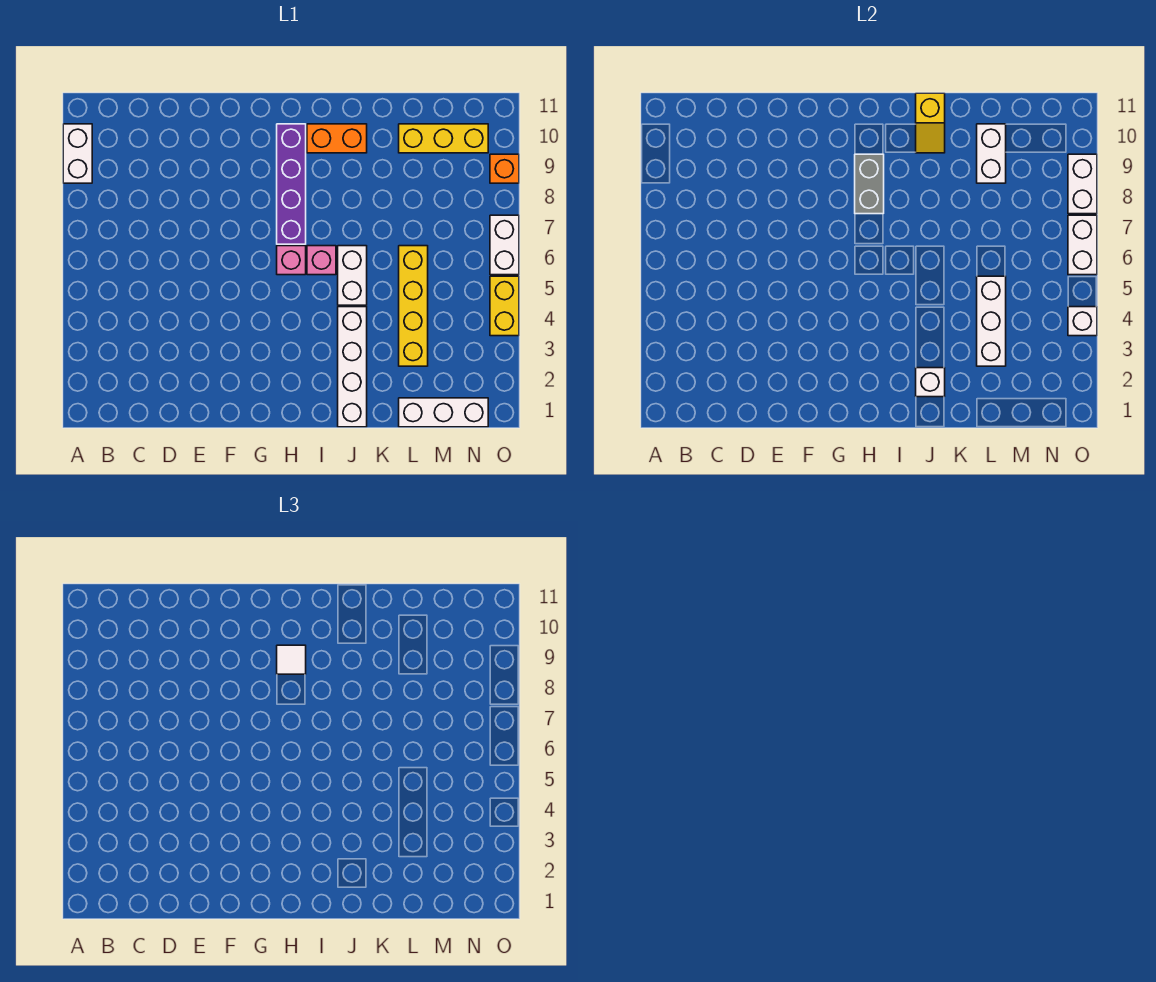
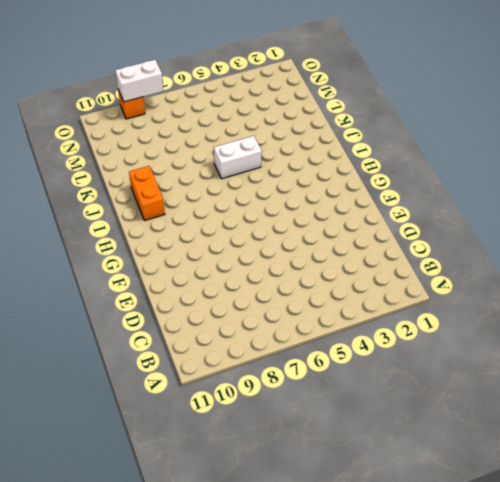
none -> white 1x2 brick [63,124,92,183]
none -> pink 1x1 brick [277,246,306,275]
none -> purple 1x4 brick [277,124,306,244]

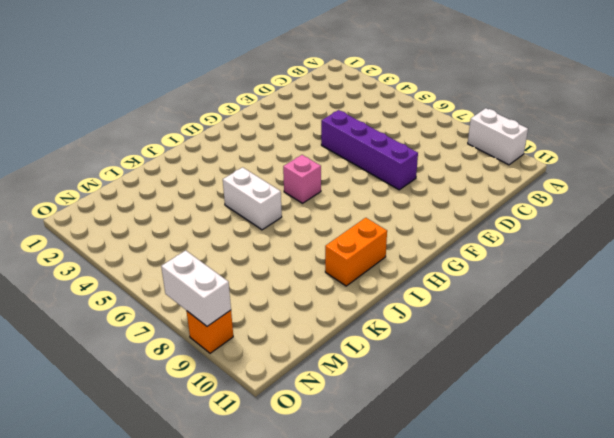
purple 1x4 brick [321,110,418,190] -> purple 1x4 brick moved to [277,124,306,244]
none -> pink 1x1 brick [307,246,336,275]
none -> white 1x4 brick [338,307,367,427]
none -> white 1x3 brick [399,398,488,427]

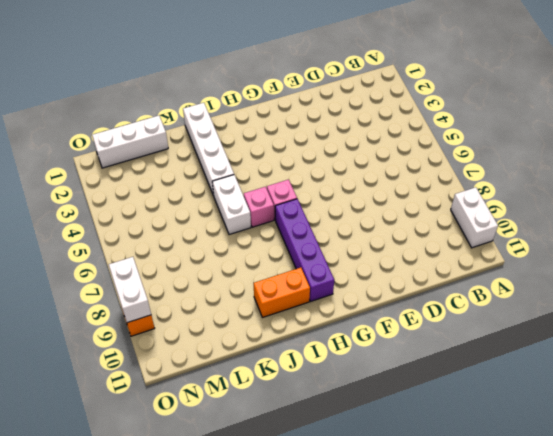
none -> yellow 1x4 brick [399,246,428,366]
none -> yellow 1x3 brick [399,124,488,153]
none -> yellow 1x2 brick [490,276,519,336]

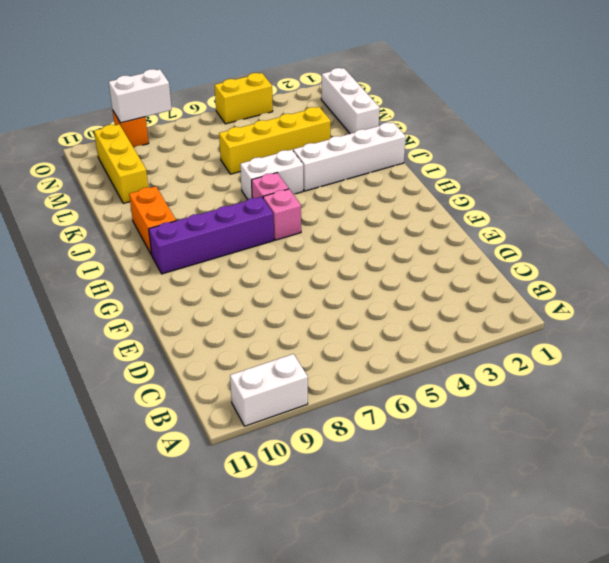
none -> white 1x2 brick [490,215,519,275]
none -> grey 1x2 brick [855,154,884,214]
none -> white 1x1 brick [916,368,945,397]

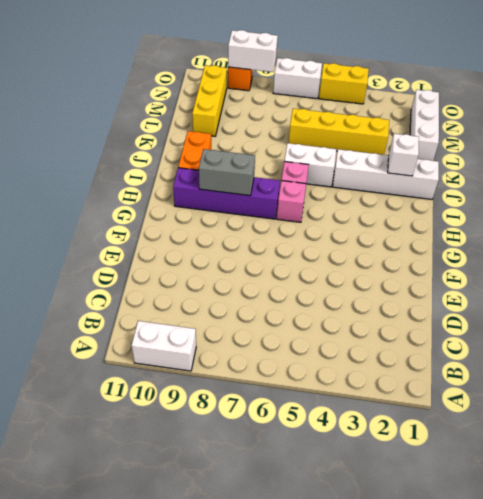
none -> yellow 1x2 slope [916,93,945,153]
none -> white 1x3 brick [977,276,1006,366]
none -> white 1x2 brick [977,124,1006,183]

